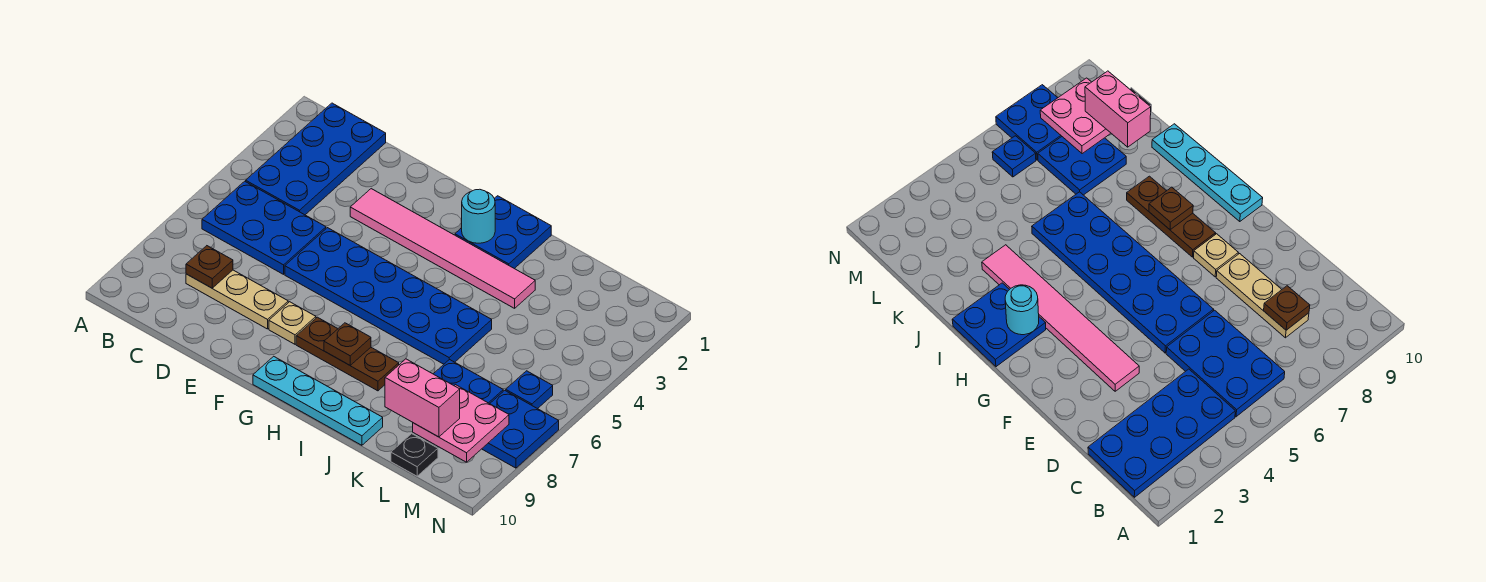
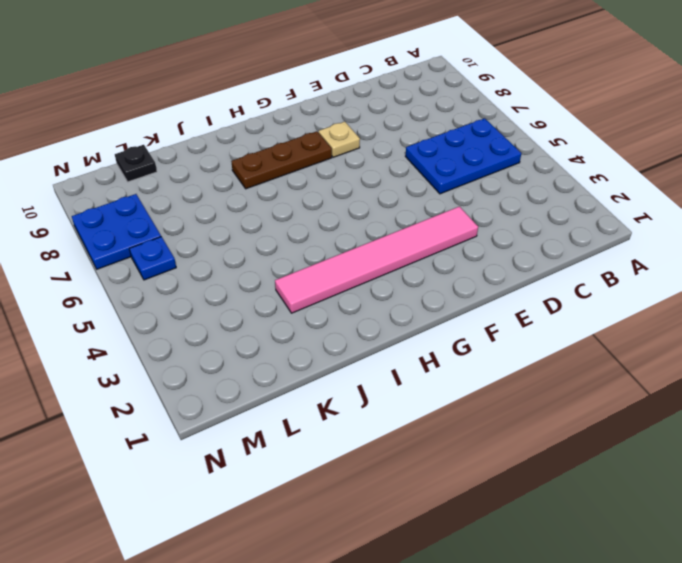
none -> blue 2x4 plate [246,103,386,215]
none -> tan 1x3 plate [186,270,288,329]
none -> blue 2x6 plate [285,228,492,364]

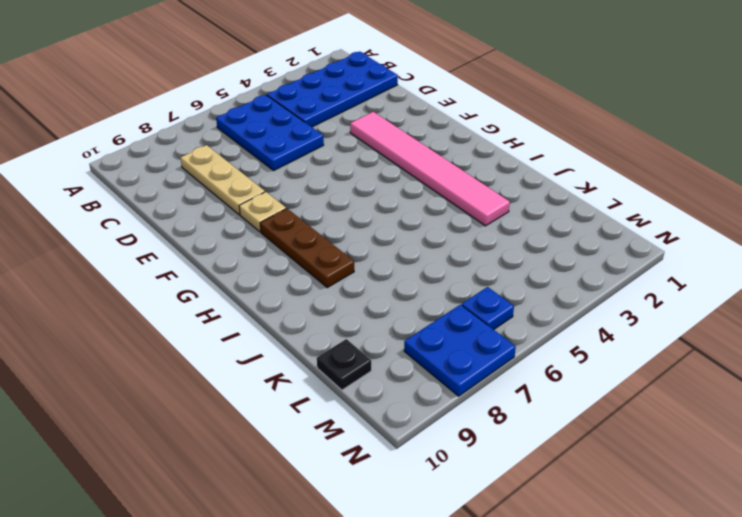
none -> blue 2x6 plate [285,228,492,364]
none -> cyan 1x4 plate [253,356,383,445]
none -> blue 2x2 plate [455,196,551,269]

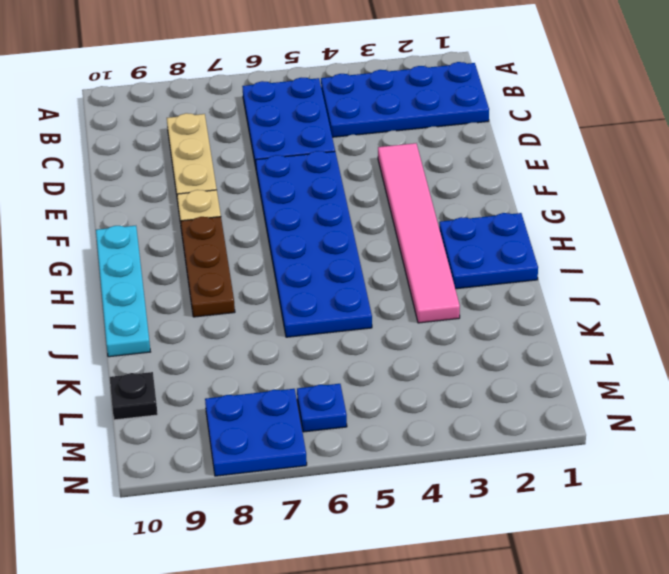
none -> blue 2x2 plate [434,359,503,404]
none -> brown 1x1 plate [186,246,233,288]
none -> cyan 1x1 round brick [462,189,495,243]

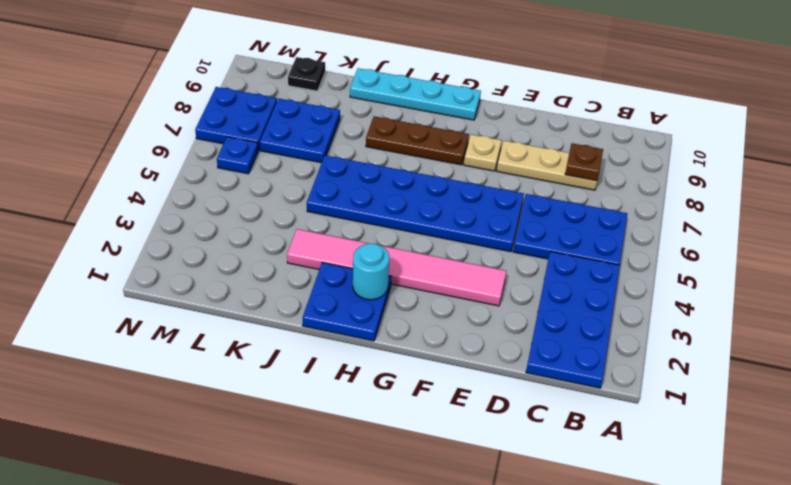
none -> brown 1x1 plate [324,323,371,366]
none -> pink 2x2 plate [413,385,509,462]
none -> pink 1x2 brick [385,359,460,437]

